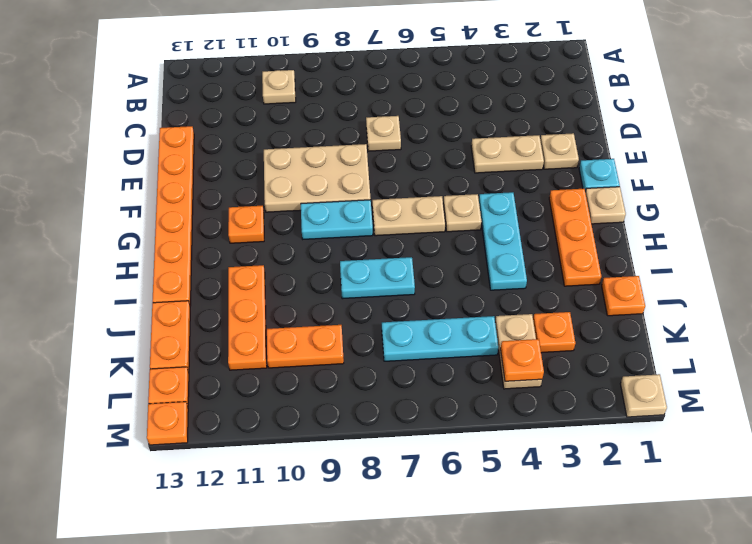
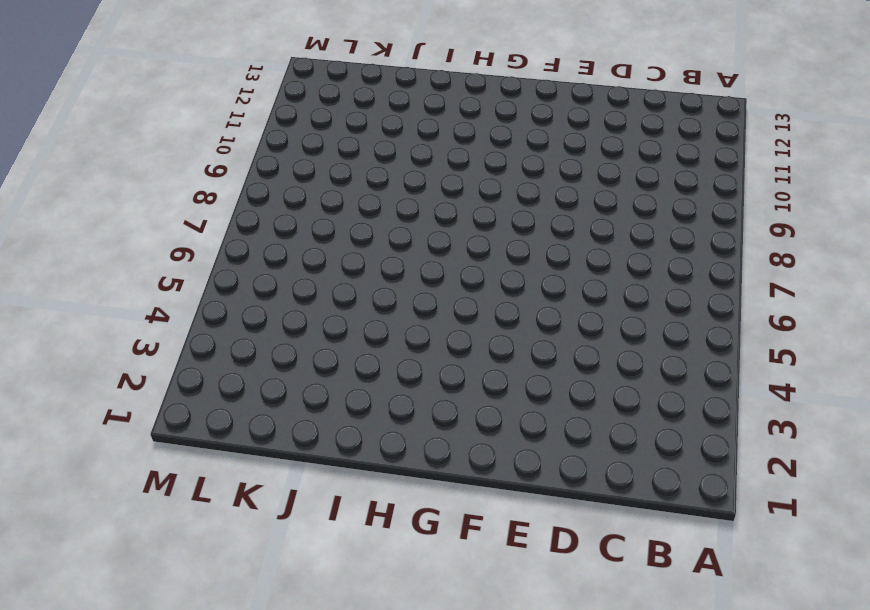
none -> tan 1x1 plate [262,70,296,104]
none -> tan 1x1 plate [366,116,401,151]
none -> orange 1x6 plate [153,126,194,306]

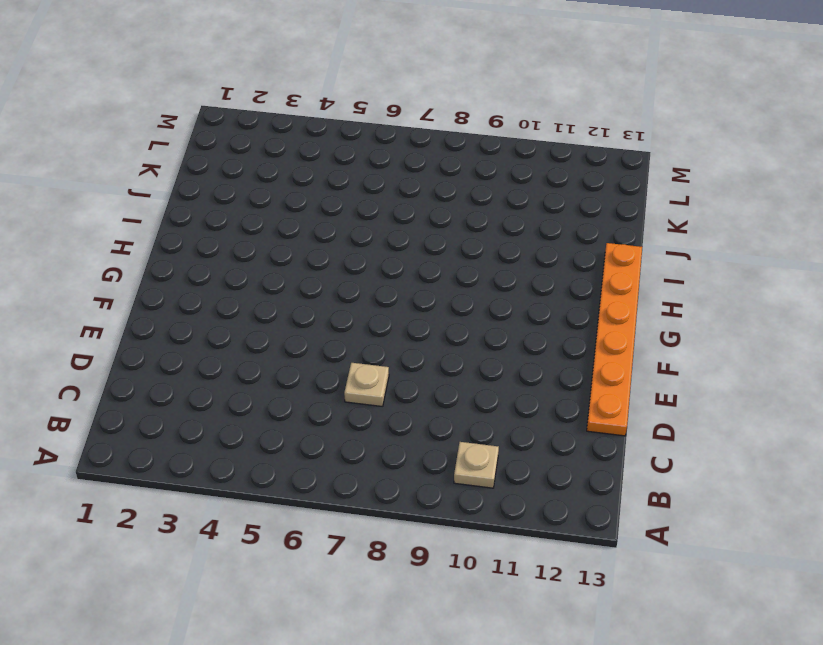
none -> tan 1x1 plate [540,133,579,169]
none -> tan 1x2 plate [471,135,544,173]
none -> tan 2x3 plate [264,144,371,212]

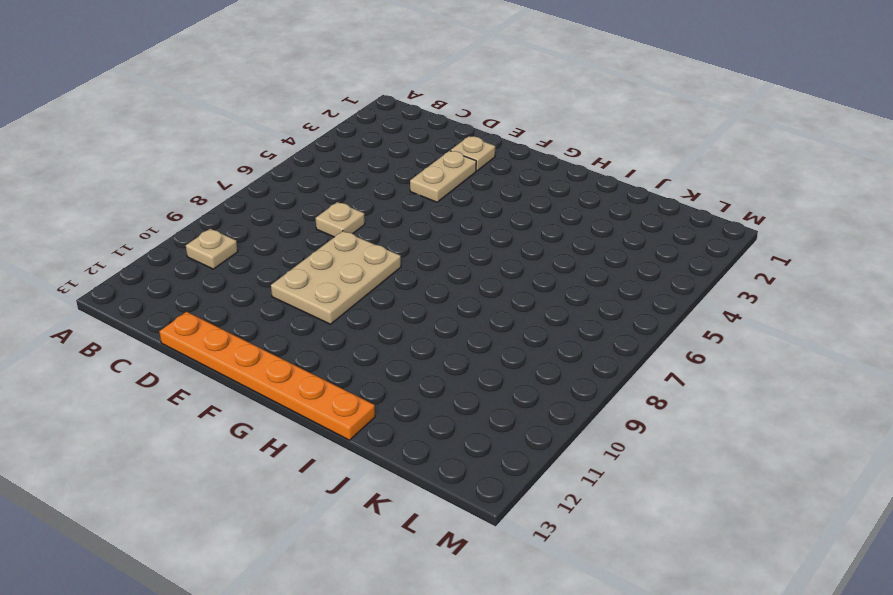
none -> cyan 1x1 plate [579,159,620,192]
none -> tan 1x1 plate [585,187,626,224]
none -> orange 1x3 plate [549,189,601,286]

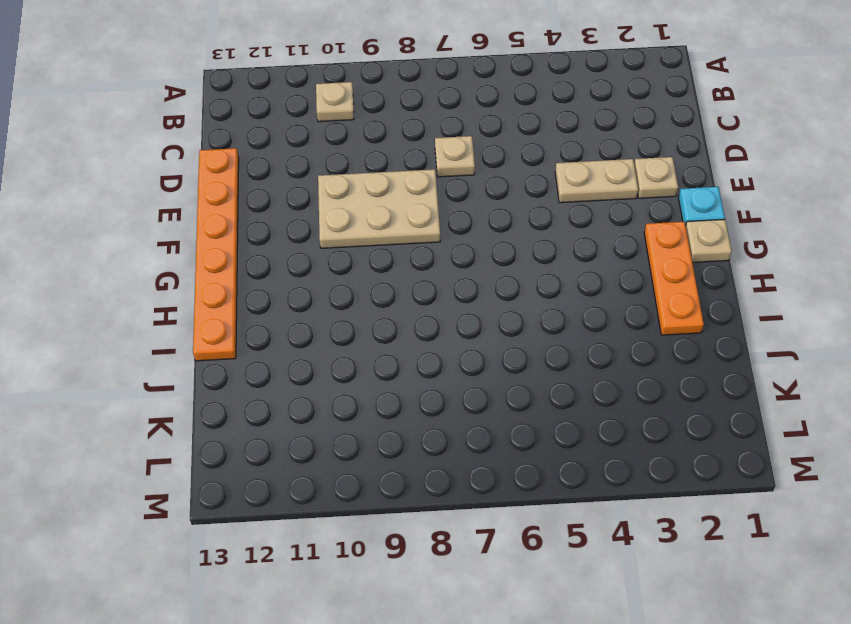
none -> cyan 1x3 plate [479,192,527,290]
none -> tan 1x1 plate [443,194,482,232]
none -> tan 1x2 plate [372,196,445,236]

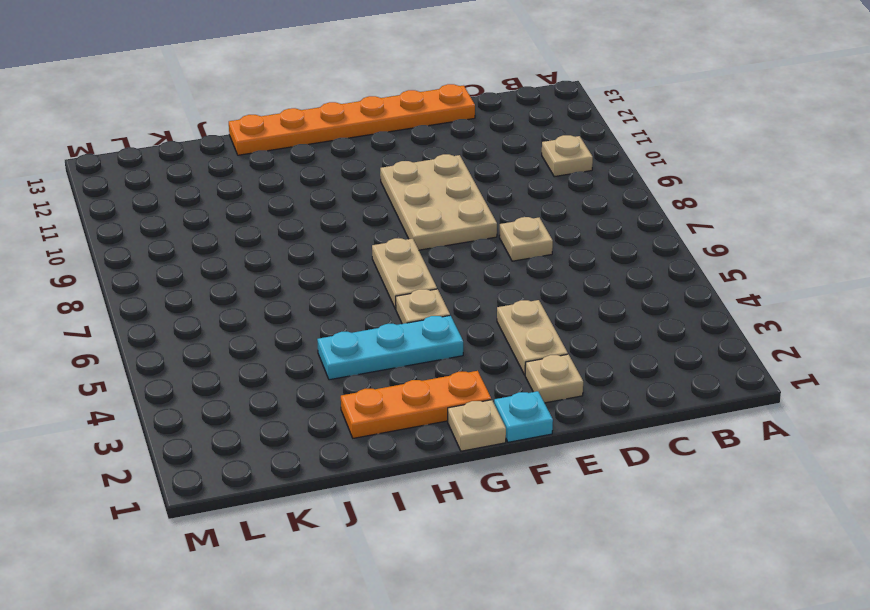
none -> cyan 1x2 plate [301,200,373,239]
none -> orange 1x1 plate [228,206,264,243]
none -> cyan 1x2 plate [340,257,415,299]

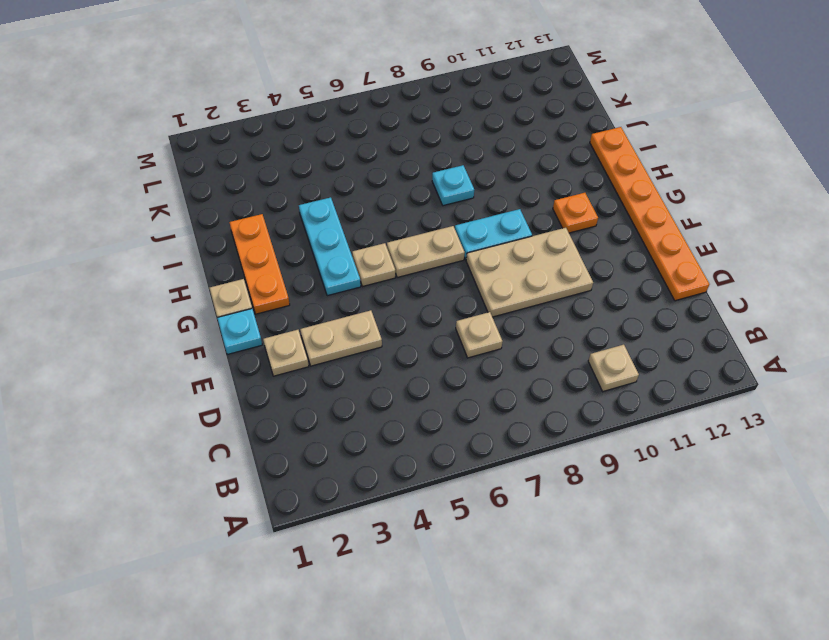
cyan 1x1 plate [432,165,474,206] -> cyan 1x2 plate [340,257,415,299]
none -> orange 1x3 plate [228,265,267,370]
none -> orange 1x1 plate [602,276,645,316]
none -> orange 1x2 plate [150,301,190,372]

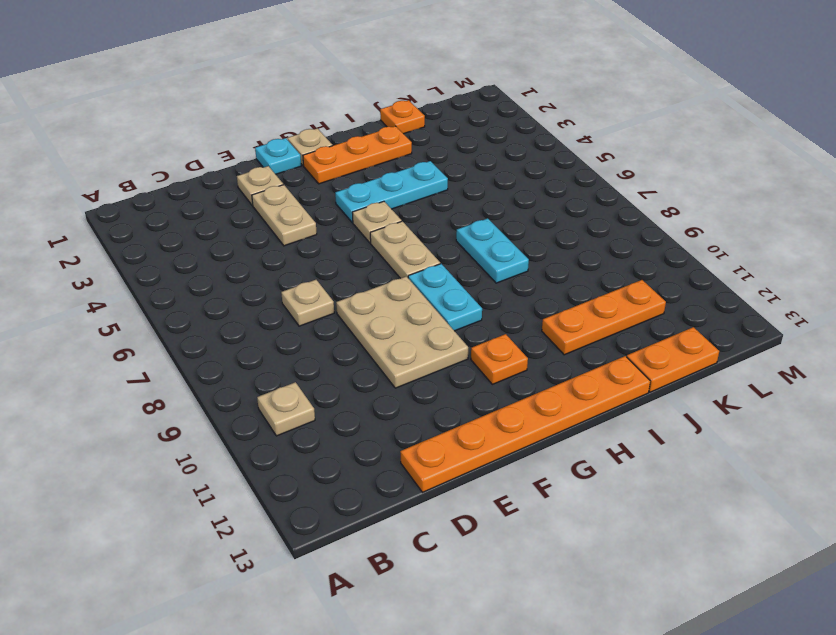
none -> orange 1x1 plate [533,312,575,353]
none -> tan 1x2 plate [495,314,542,389]
none -> cyan 1x3 plate [382,316,498,361]

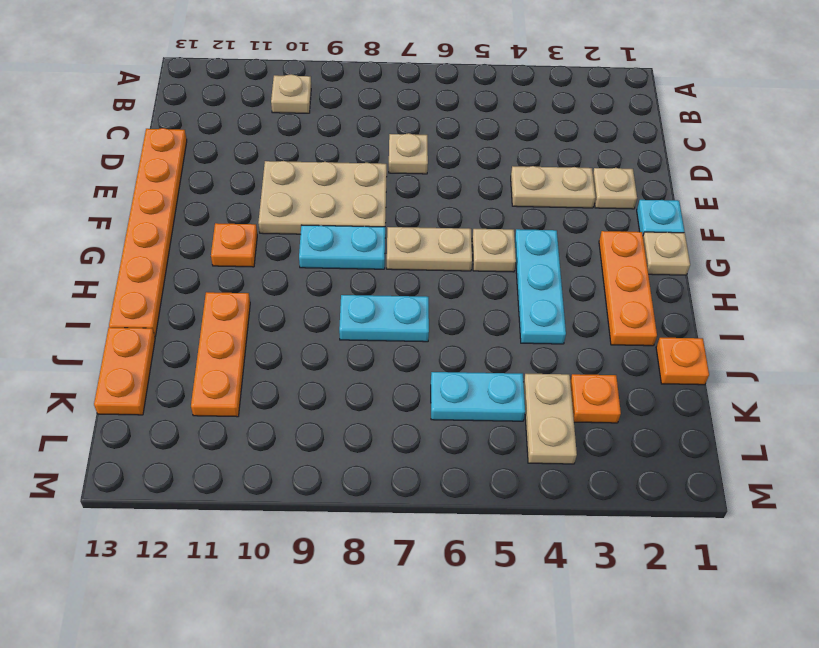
cyan 1x2 plate [431,372,525,421] -> cyan 1x3 plate [382,316,498,361]
none -> orange 1x2 plate [267,325,344,368]
none -> orange 1x1 plate [148,367,189,406]
none -> tan 1x1 plate [620,374,667,417]

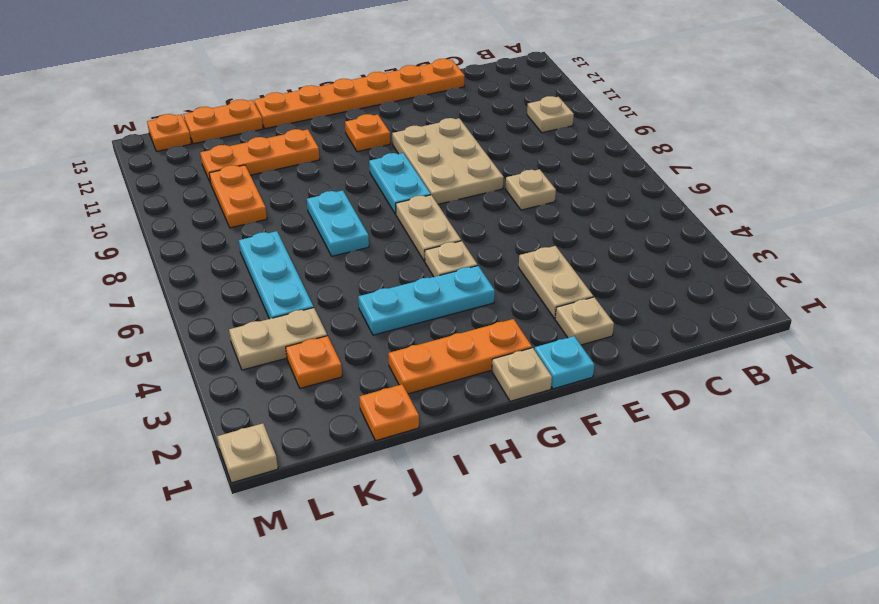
none -> orange 1x1 plate [147,402,188,445]
none -> orange 1x1 plate [501,339,544,381]

